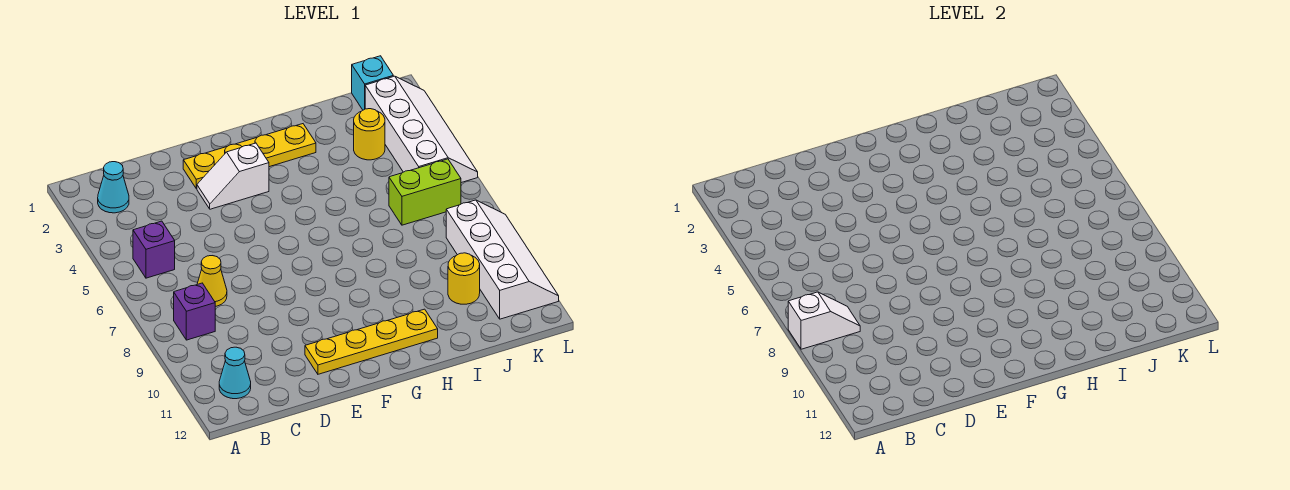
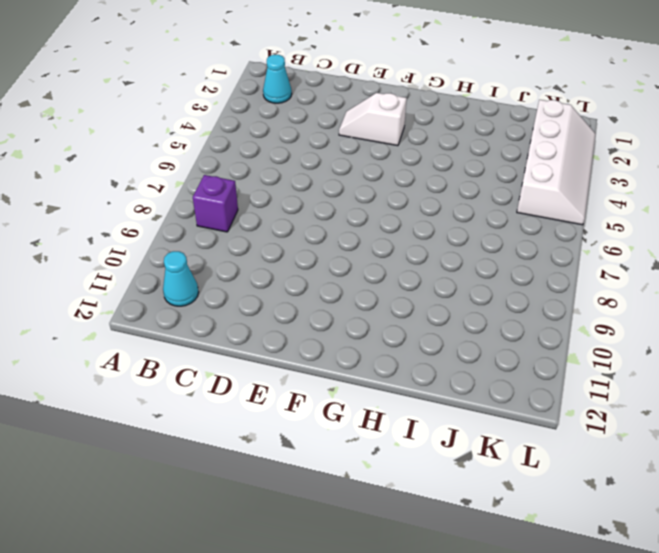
none -> purple 1x1 brick [133,221,175,278]
none -> yellow 1x1 cone [197,256,227,306]
none -> yellow 1x4 plate [183,124,316,189]

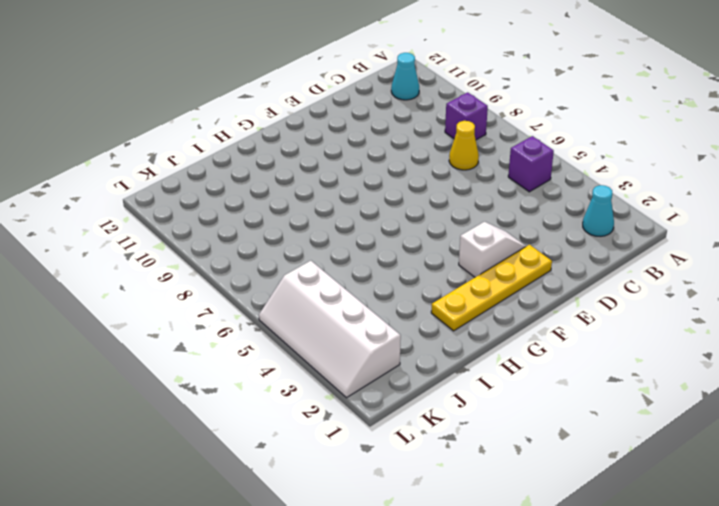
none -> yellow 1x4 plate [305,309,438,374]
none -> yellow 1x1 round brick [354,109,385,160]
none -> lime 1x2 brick [389,159,461,225]

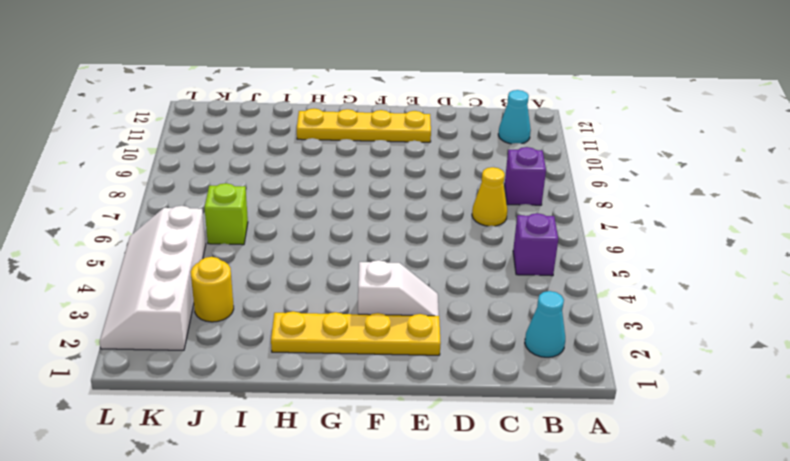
lime 1x1 brick [204,183,248,245] -> lime 1x2 brick [389,159,461,225]
none -> yellow 1x1 round brick [448,253,480,304]
none -> cyan 1x1 brick [352,56,393,110]
none -> white 2x4 slope [446,200,559,319]

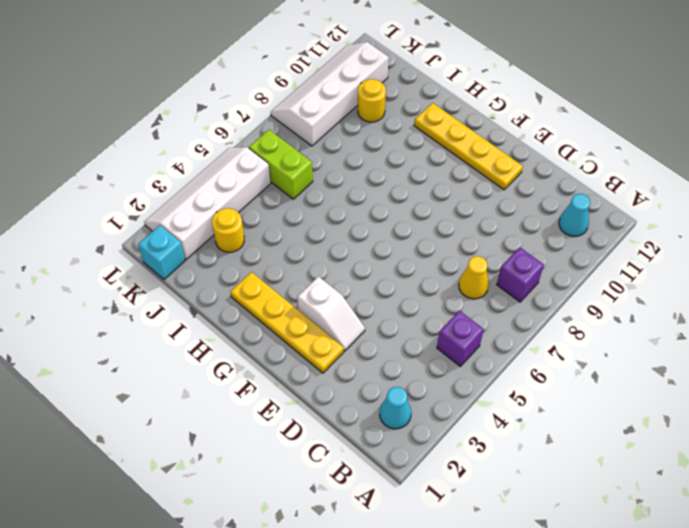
none -> white 1x2 slope [788,292,860,349]

